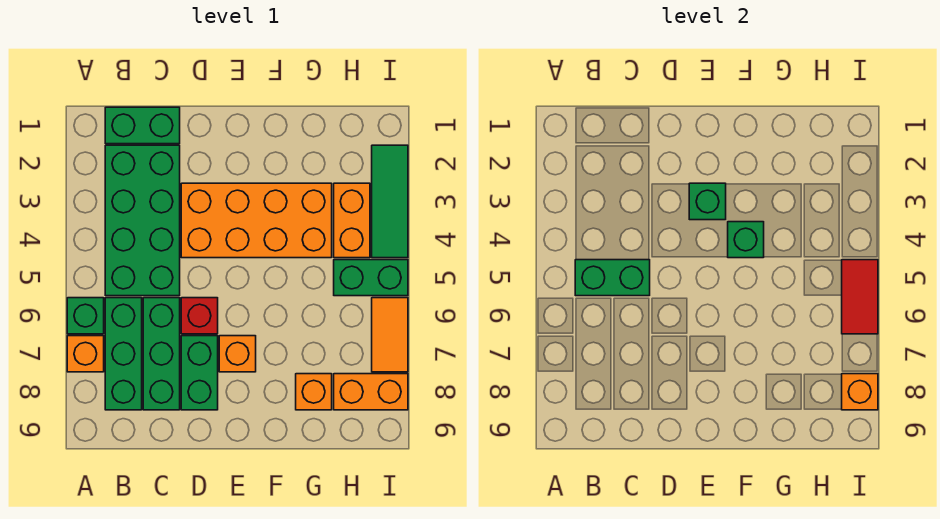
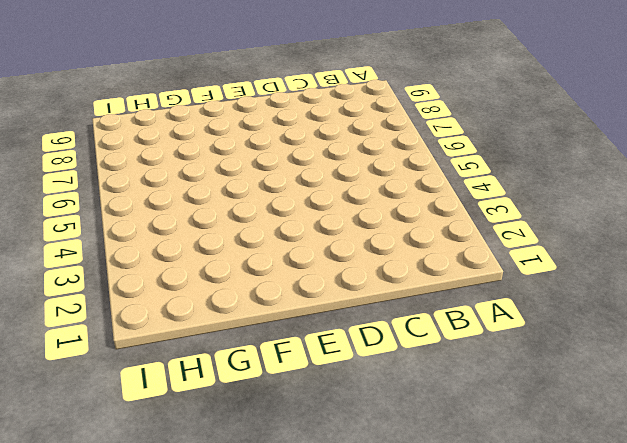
none -> green 1x1 brick [67,298,104,334]
none -> orange 1x1 brick [67,336,104,372]
none -> green 1x2 brick [105,107,180,144]

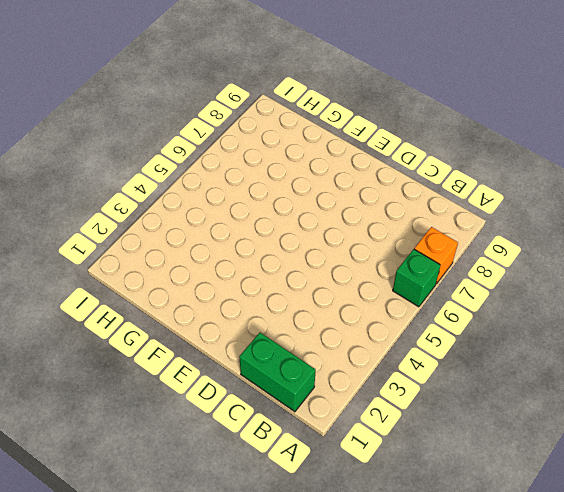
none -> green 2x4 brick [105,145,180,296]
none -> green 1x3 brick [105,298,142,410]
none -> green 1x3 brick [143,298,180,410]

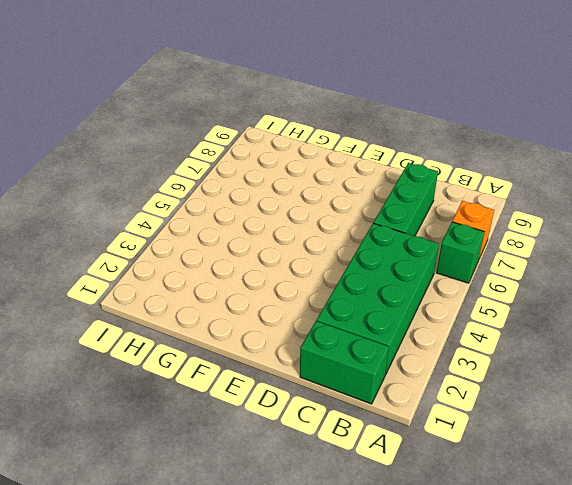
none -> green 1x3 brick [105,298,142,410]
none -> orange 2x4 brick [181,183,332,258]
none -> red 1x1 brick [181,298,218,334]

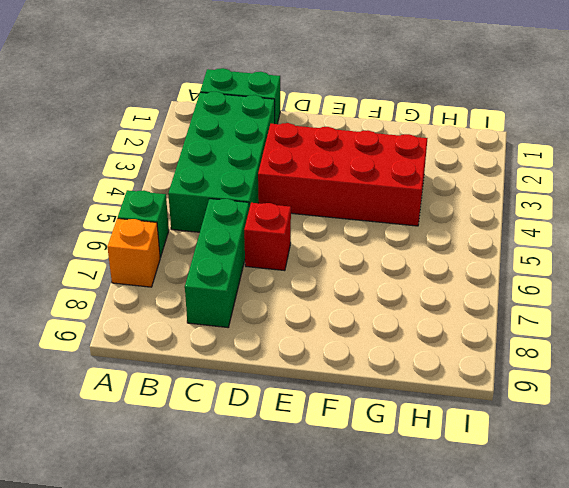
red 2x4 brick [258,123,428,226] -> orange 2x4 brick [181,183,332,258]
none -> green 1x3 brick [105,298,142,410]
none -> green 1x2 brick [181,336,218,410]
none -> orange 1x1 brick [219,336,256,372]

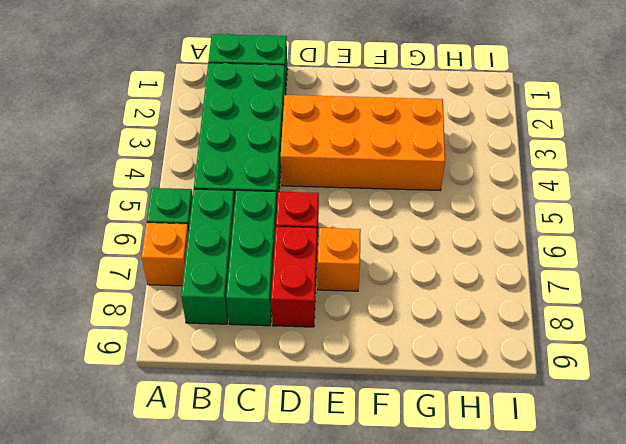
red 1x2 brick [271,227,317,327] -> green 1x2 brick [181,336,218,410]
none -> orange 1x1 brick [296,374,332,410]
none -> orange 1x2 brick [334,183,370,258]
none -> green 1x2 brick [334,260,408,296]

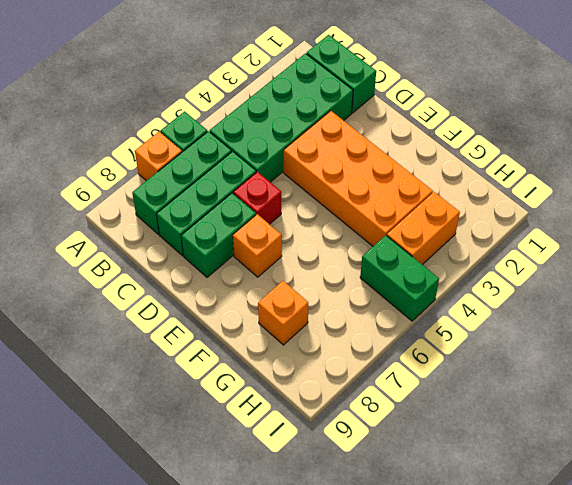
none -> orange 1x2 brick [334,374,408,410]
none -> green 1x3 tile [372,145,408,258]
none -> orange 1x2 tile [372,298,408,372]

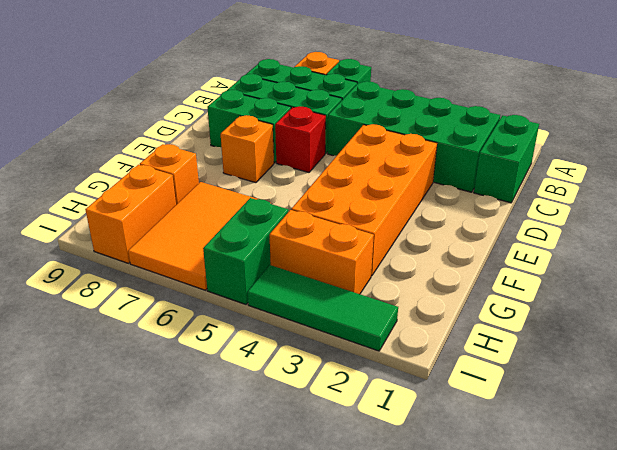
orange 2x3 tile [128,182,257,290] -> orange 1x2 tile [372,298,408,372]
none -> green 1x2 brick [575,260,650,296]
none -> green 1x1 brick [689,183,726,220]
none -> green 1x1 brick [728,222,764,258]

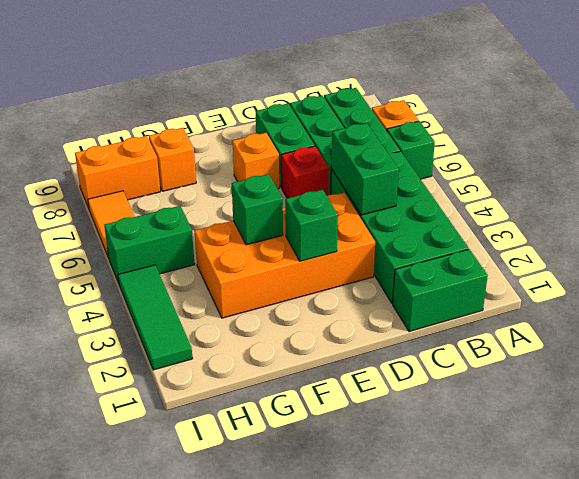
green 1x2 brick [331,123,399,215] -> green 1x2 brick turned to [575,260,650,296]
none -> orange 1x2 brick [334,183,370,258]
none -> red 1x2 tile [842,260,878,334]
none -> orange 1x1 brick [842,374,878,410]

